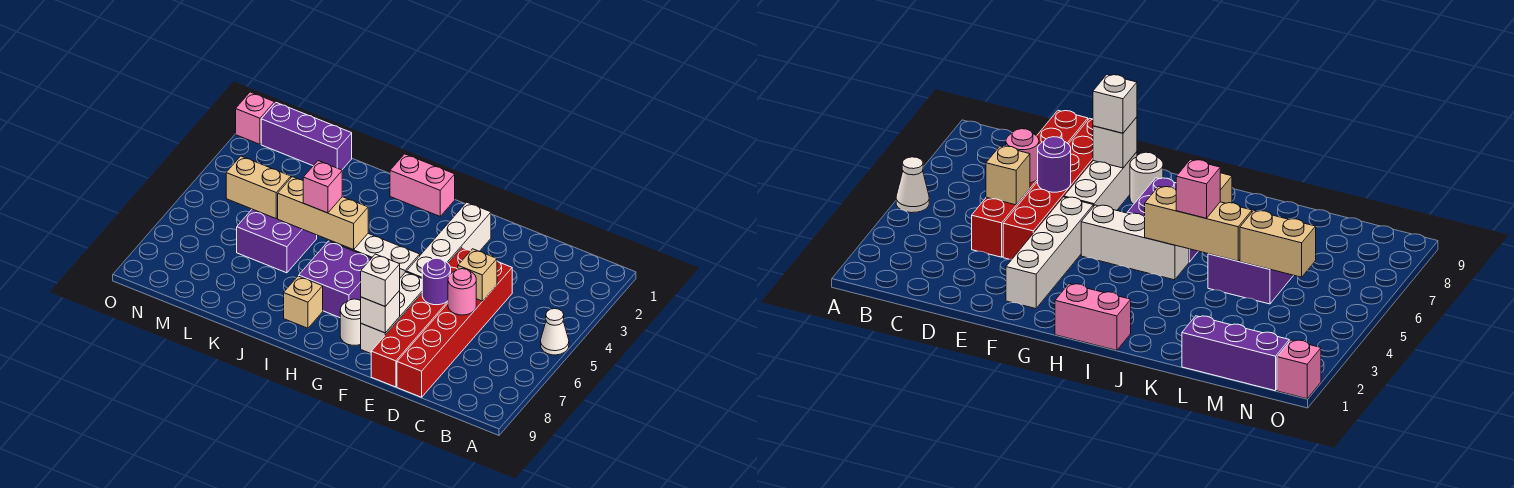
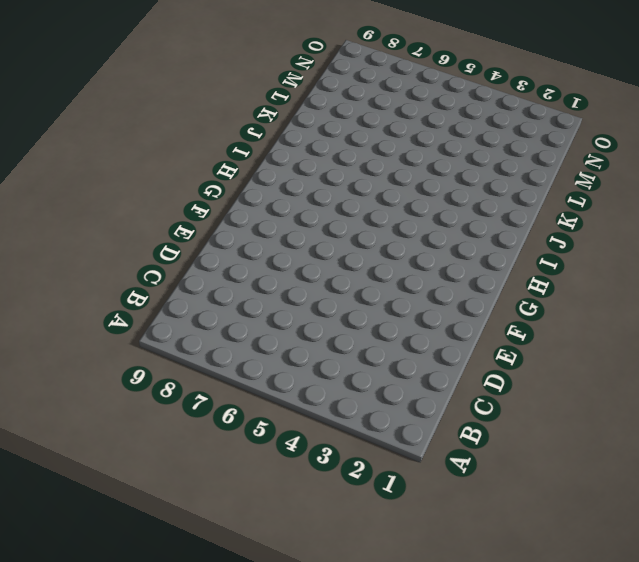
none -> white 1x1 cone [541,309,569,355]
none -> red 1x6 brick [397,261,512,397]
none -> red 1x6 brick [371,248,470,387]

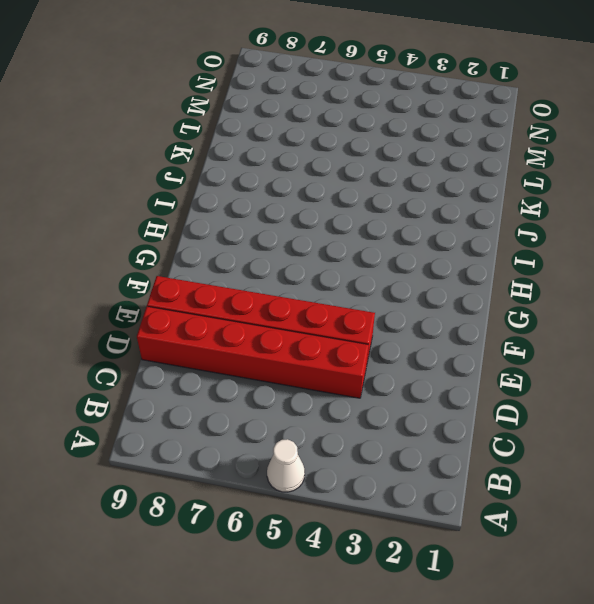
none -> white 1x4 brick [406,202,491,278]
none -> white 1x3 brick [361,272,422,353]
none -> white 1x3 brick [329,234,420,278]

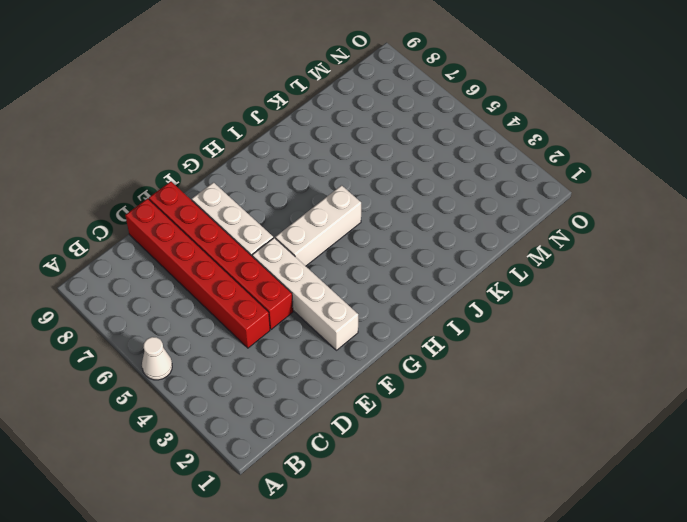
none -> white 1x1 round brick [340,299,361,345]
none -> pink 1x2 brick [390,154,455,216]
none -> purple 2x2 brick [299,241,371,318]

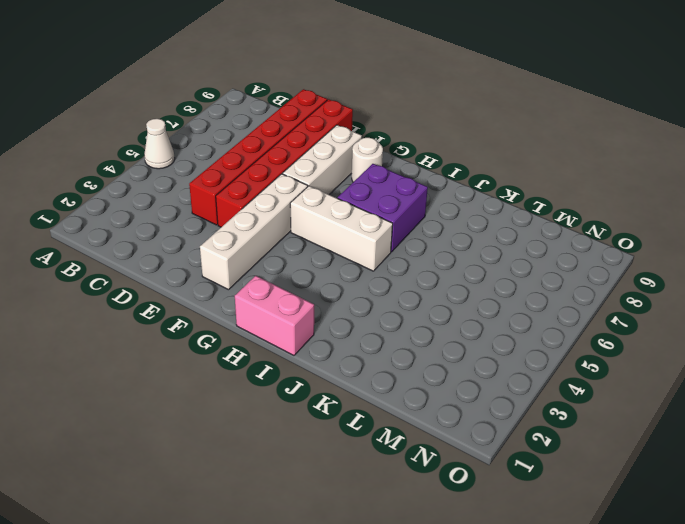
none -> tan 1x1 brick [284,276,323,328]
none -> purple 2x2 brick [237,209,317,273]
none -> purple 1x3 brick [261,103,352,170]

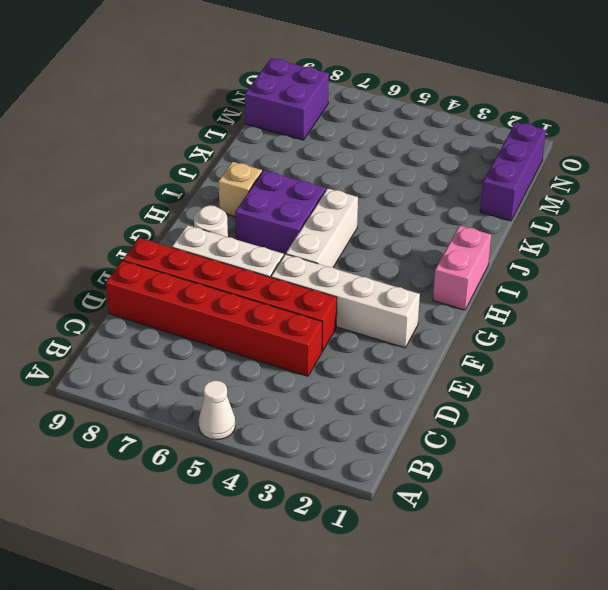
purple 2x2 brick [245,58,329,140] -> purple 2x2 brick moved to [237,209,317,273]
none -> pink 1x1 brick [236,92,275,144]
none -> tan 1x1 brick [458,249,497,301]
none -> pink 1x1 round brick [448,269,476,315]

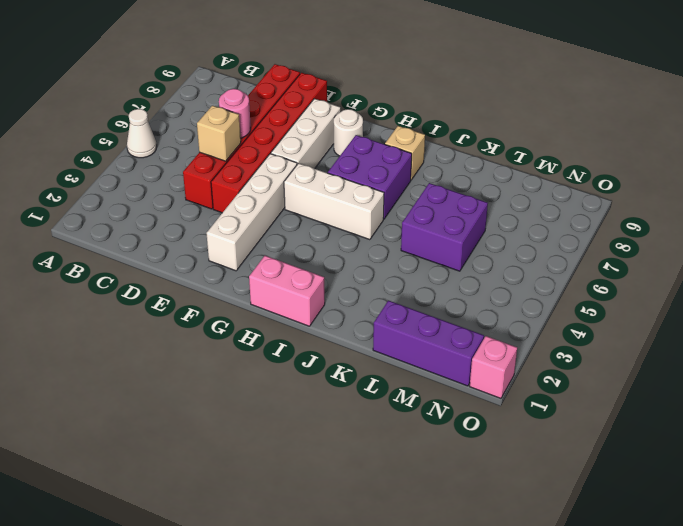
none -> purple 1x1 round brick [422,258,451,305]
none -> white 1x1 brick [361,291,400,333]
none -> tan 1x3 brick [278,177,368,250]

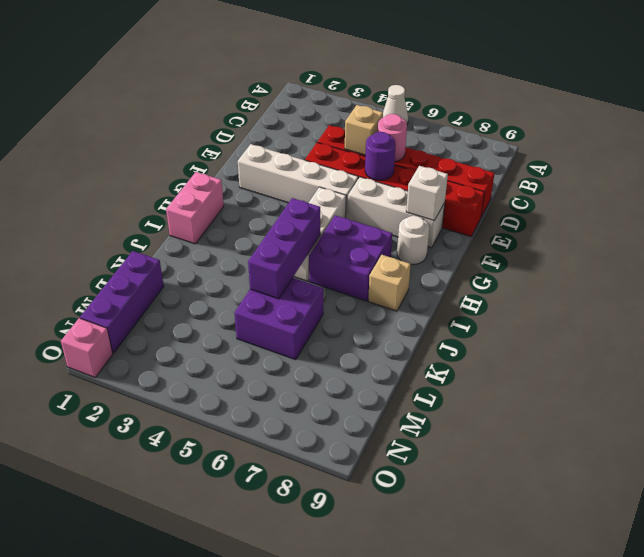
purple 1x3 brick [248,198,320,299] -> tan 1x3 brick [278,177,368,250]
none -> tan 1x2 brick [226,156,291,218]
none -> white 1x1 brick [361,254,400,306]
none -> pink 1x1 brick [303,161,342,213]

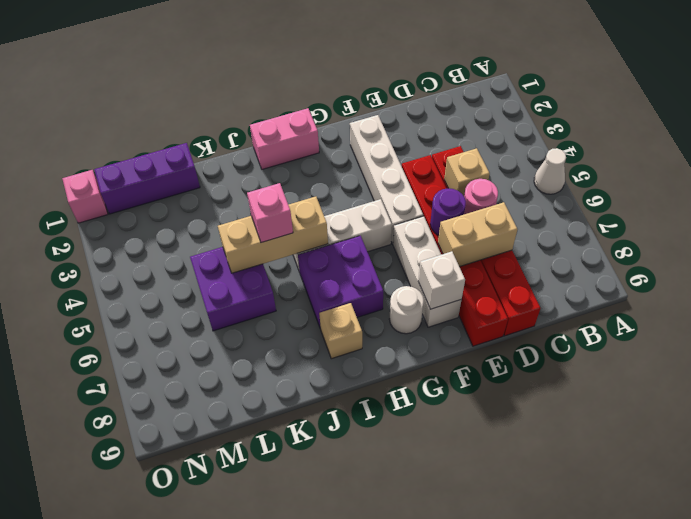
tan 1x2 brick [438,202,517,267] -> tan 1x2 brick moved to [226,156,291,218]
none -> white 1x1 brick [361,254,400,306]

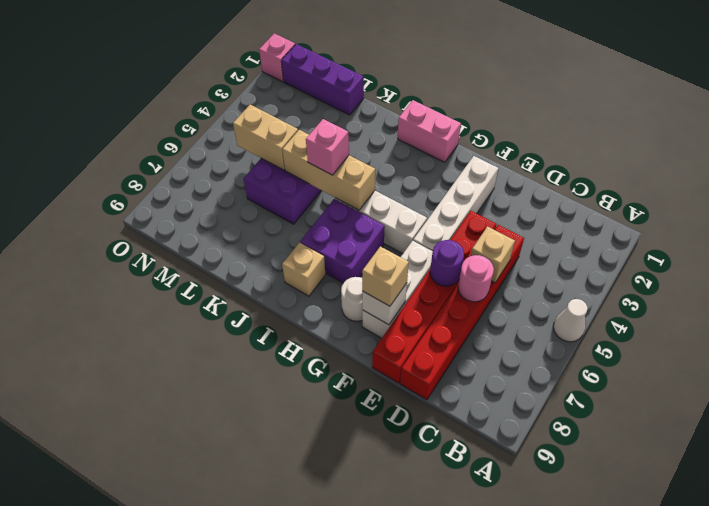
tan 1x1 brick [362,246,409,306] -> white 1x1 brick [361,254,400,306]

